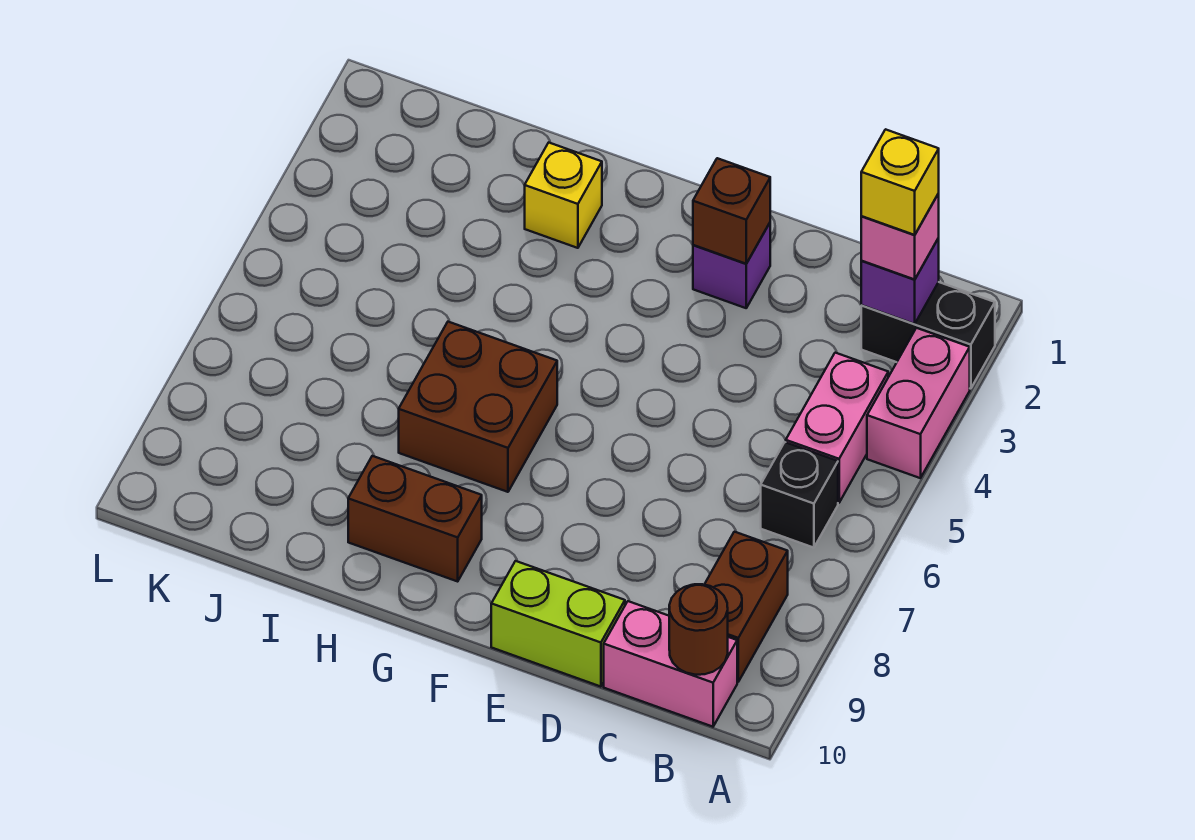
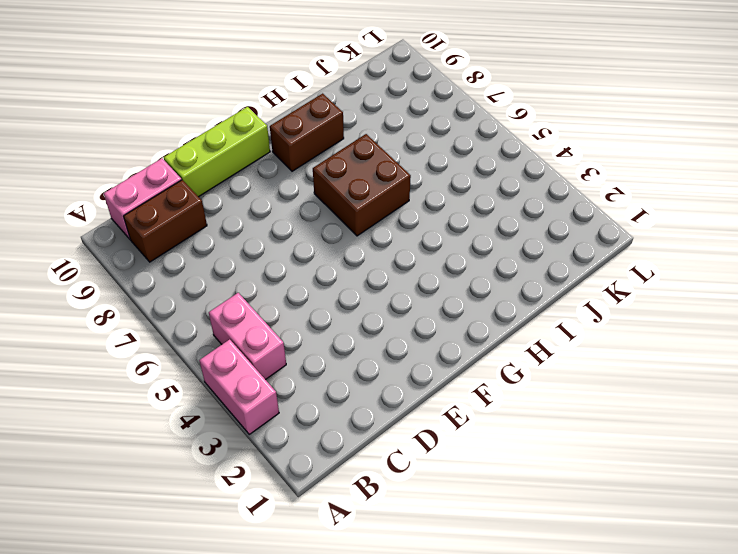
brown 1x2 brick [124,180,207,262] -> brown 1x2 brick turned to [704,532,788,682]
lime 1x3 brick [164,107,270,197] -> lime 1x2 brick [491,561,625,687]
none -> black 1x2 brick [861,282,995,389]
none -> black 1x1 brick [761,442,838,548]
none -> purple 1x1 brick [693,223,770,308]

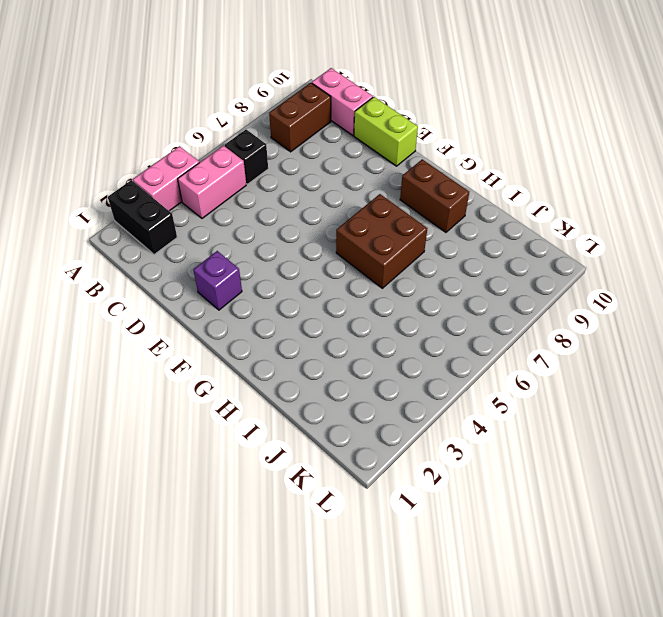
none -> yellow 1x1 brick [525,143,602,248]
none -> purple 1x1 brick [861,238,939,324]
none -> brown 1x1 round brick [669,584,728,675]

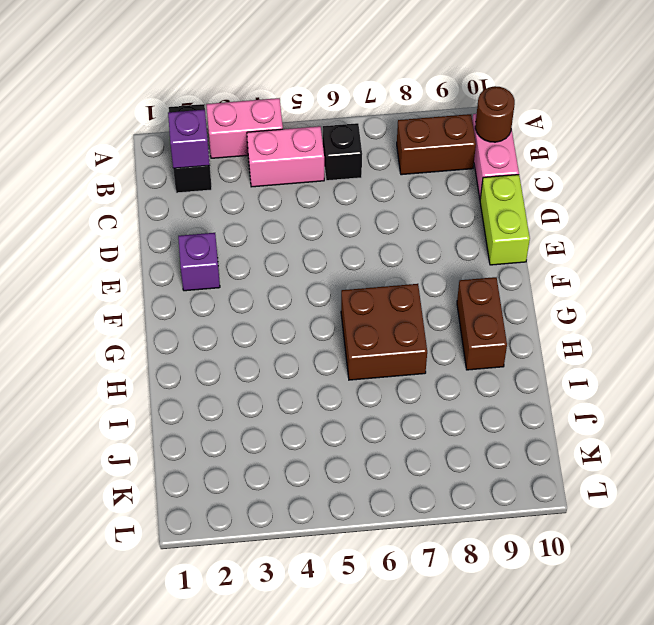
none -> yellow 1x1 brick [525,143,602,248]
none -> brown 1x1 brick [693,158,770,264]
none -> pink 1x1 brick [861,194,939,279]

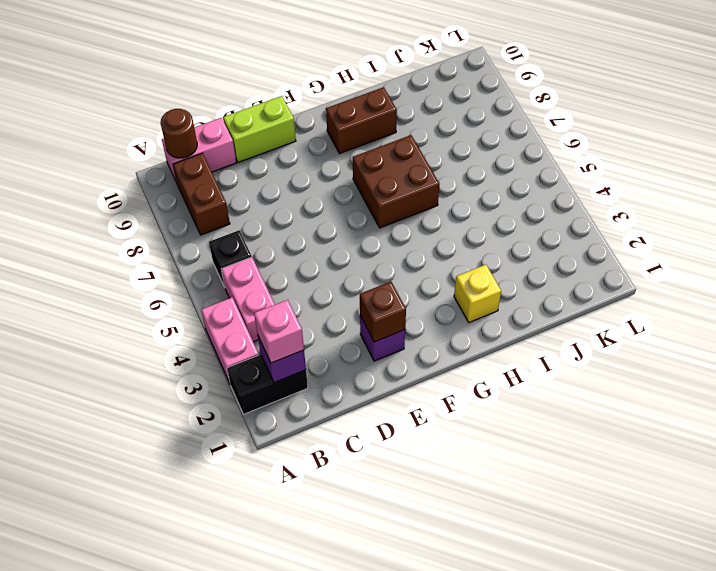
none -> yellow 1x1 brick [861,129,939,235]

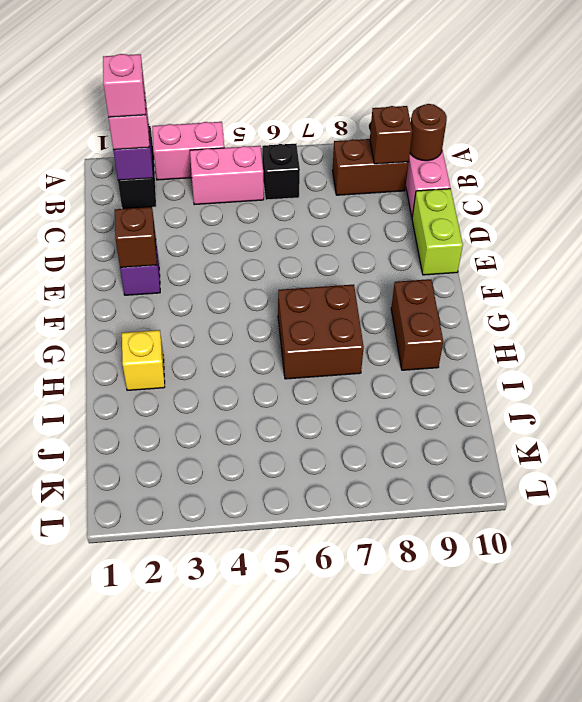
pink 1x1 brick [103,54,146,117] -> yellow 1x1 brick [861,129,939,235]
brown 1x1 brick [370,106,412,164] -> none

